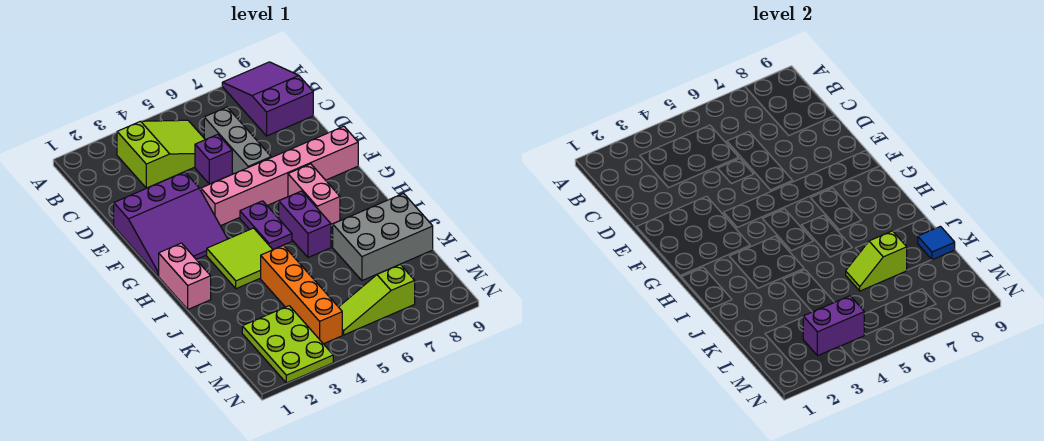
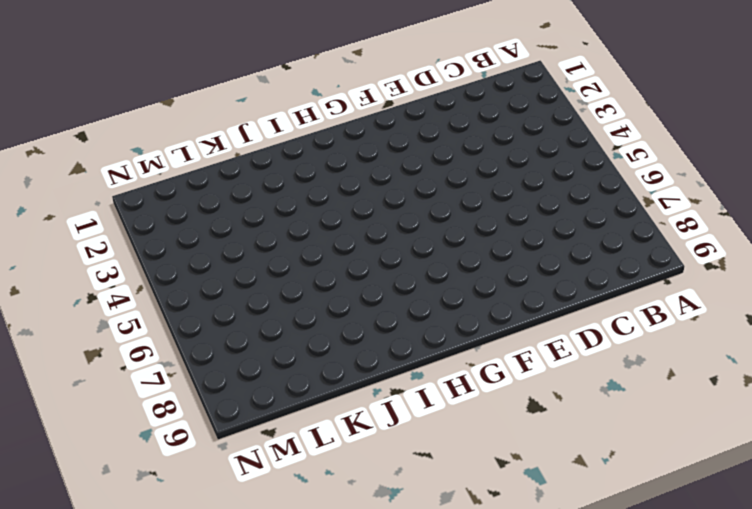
none -> purple 2x3 slope [222,62,313,136]
none -> lime 2x3 slope [117,120,205,188]
none -> grey 1x3 brick [204,107,271,174]

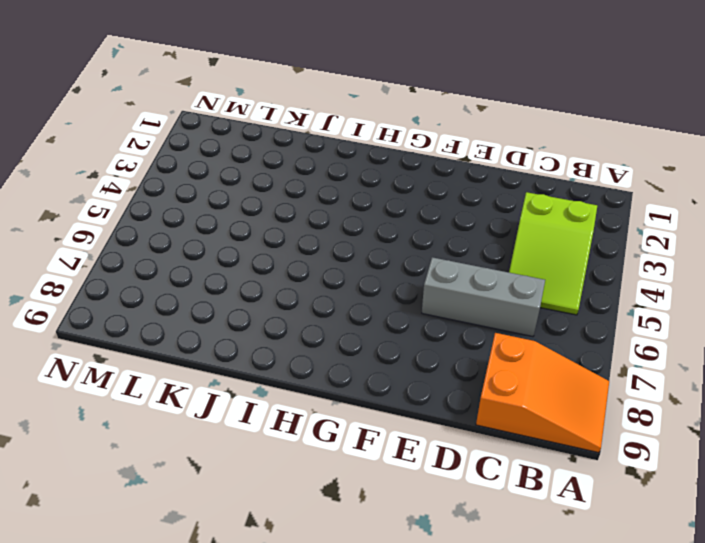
orange 2x3 slope [476,333,609,453] -> purple 2x3 slope [222,62,313,136]
none -> purple 1x1 brick [195,134,232,184]
none -> purple 3x3 slope [114,172,227,276]
none -> pink 1x6 brick [201,126,358,226]

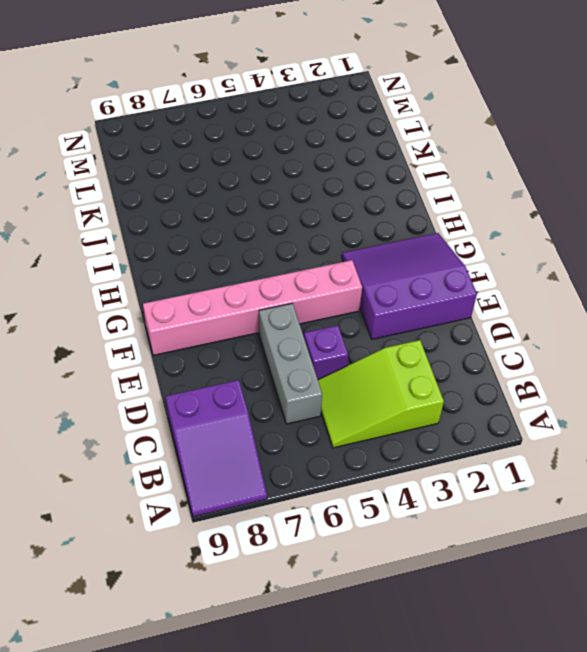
none -> purple 1x2 plate [240,201,292,250]
none -> pink 1x2 brick [288,164,340,224]
none -> pink 1x2 brick [159,243,211,309]

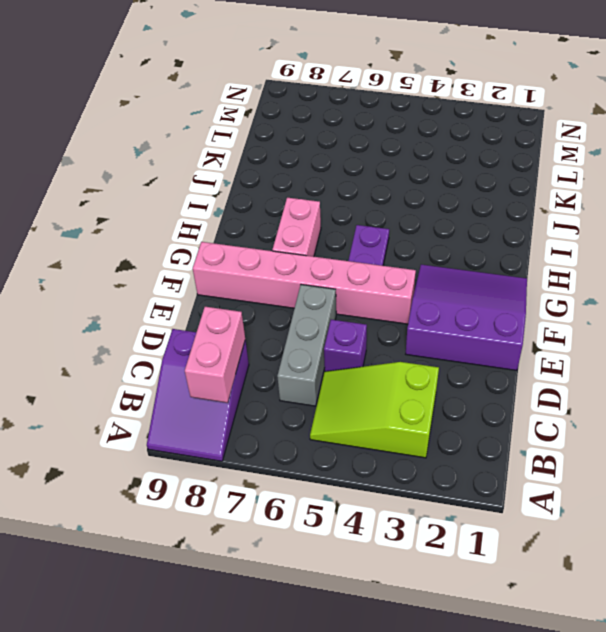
pink 1x2 brick [185,307,245,403] -> pink 1x2 brick moved to [159,243,211,309]
none -> lime 2x2 tile [207,228,273,289]
none -> purple 1x2 brick [279,191,331,257]
none -> orange 1x4 brick [261,245,342,344]

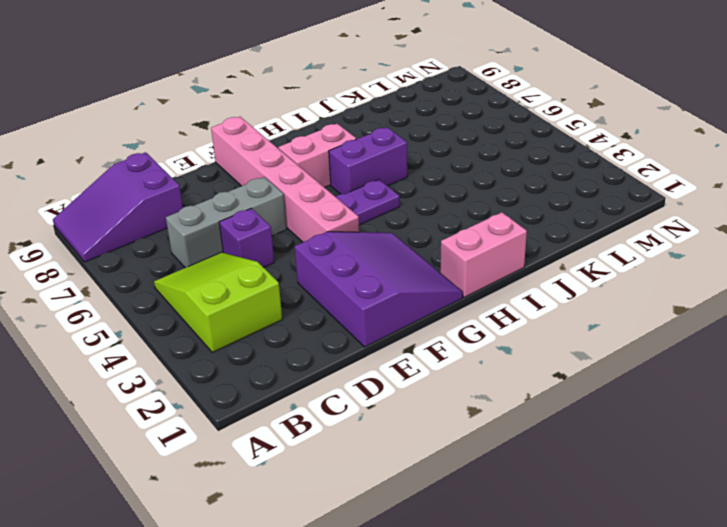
none -> lime 2x2 tile [207,228,273,289]
none -> orange 1x4 brick [261,245,342,344]
none -> grey 2x3 brick [333,193,433,281]

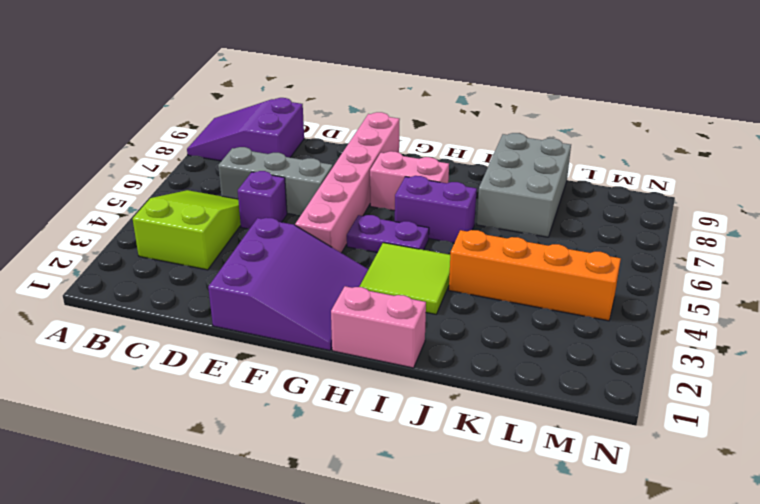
none -> lime 2x3 plate [242,306,333,383]
none -> lime 1x3 slope [339,265,415,335]
none -> lime 1x2 slope [846,231,907,291]

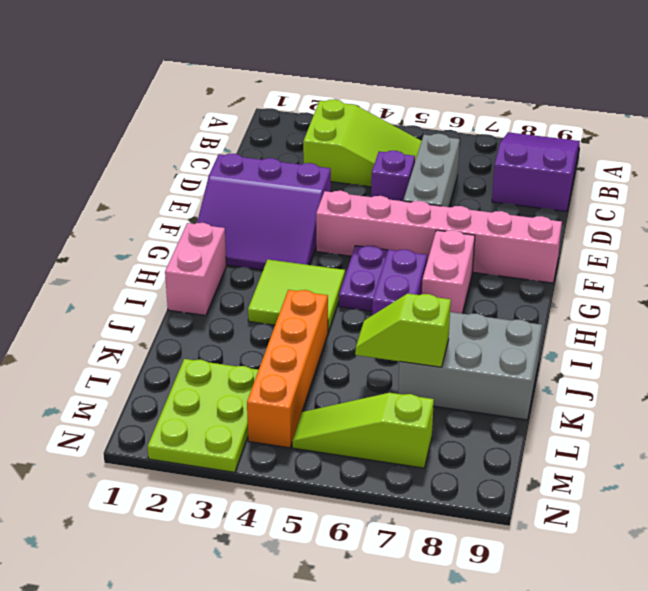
none -> blue 1x1 tile [918,226,955,260]
none -> purple 1x2 brick [803,296,864,356]

